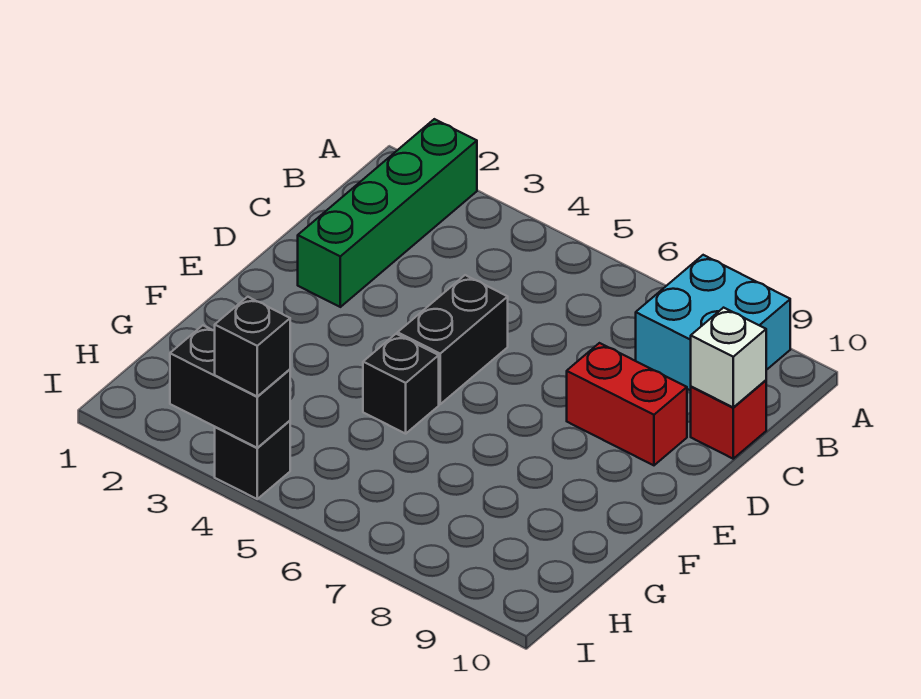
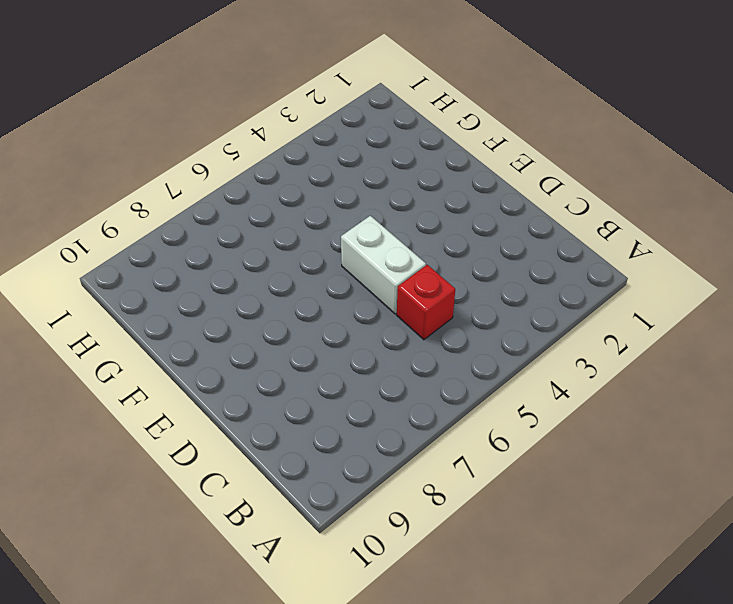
red 1x1 brick [397,265,455,340] -> red 1x1 brick moved to [691,380,766,459]
white 1x2 brick [341,216,426,314] -> black 1x2 brick [398,275,508,404]
none -> green 1x4 brick [298,119,477,307]
none -> cyan 2x2 brick [636,255,790,391]

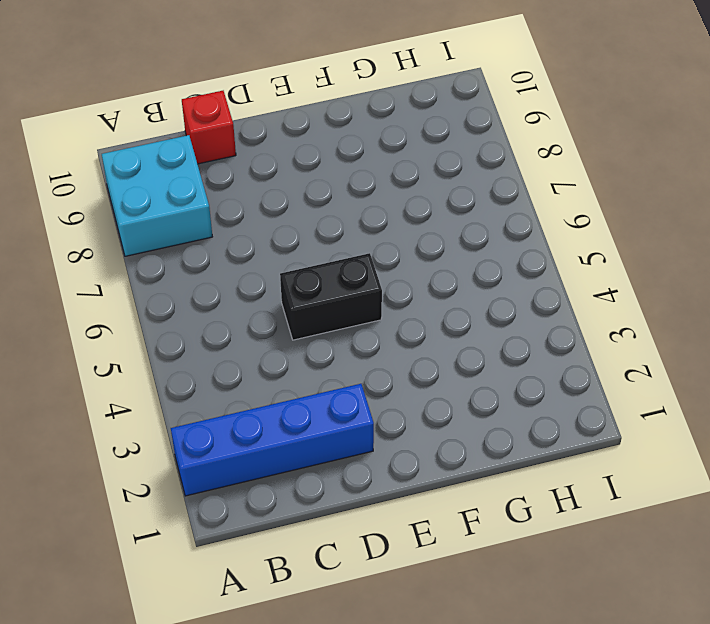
blue 1x4 brick [171,384,374,496] -> green 1x4 brick [298,119,477,307]
none -> red 1x2 brick [567,343,687,465]
none -> black 1x1 brick [363,334,439,434]

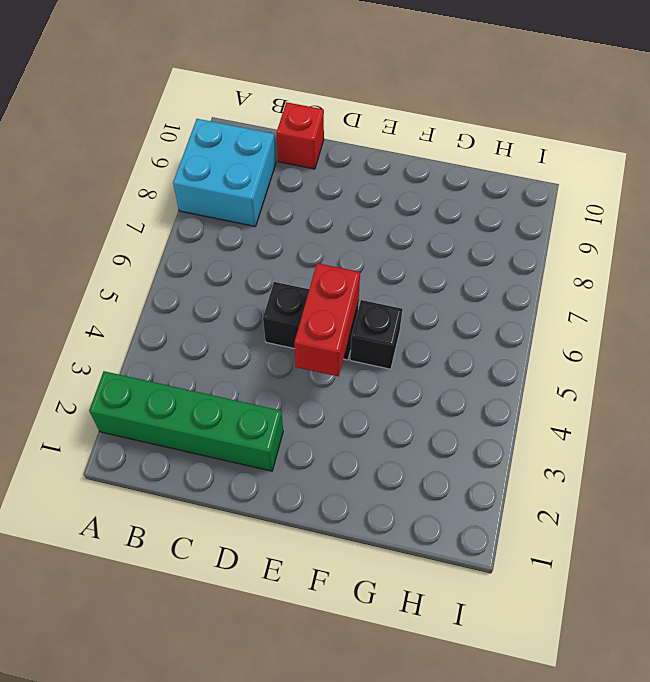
red 1x2 brick [294,263,360,376] -> red 1x2 brick moved to [567,343,687,465]
none -> black 1x1 brick [215,421,290,499]
none -> white 1x1 brick [691,308,766,408]

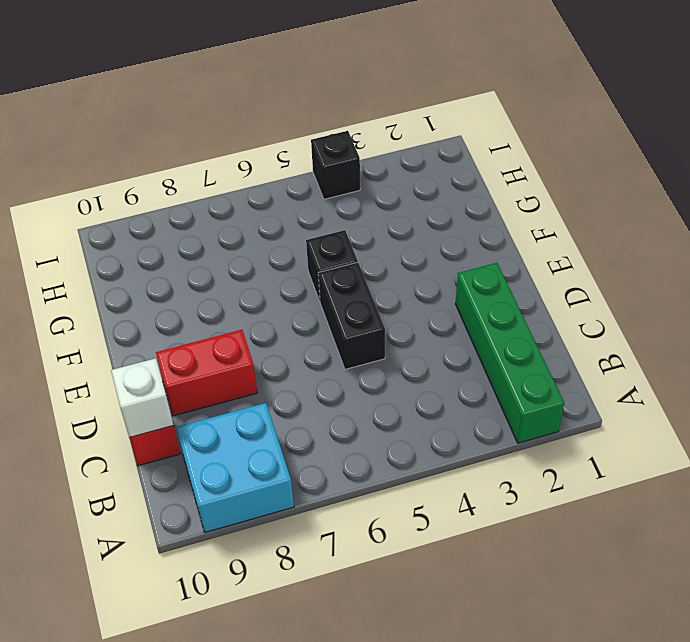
none -> black 1x2 brick [170,325,290,448]
none -> black 1x1 brick [215,297,290,396]

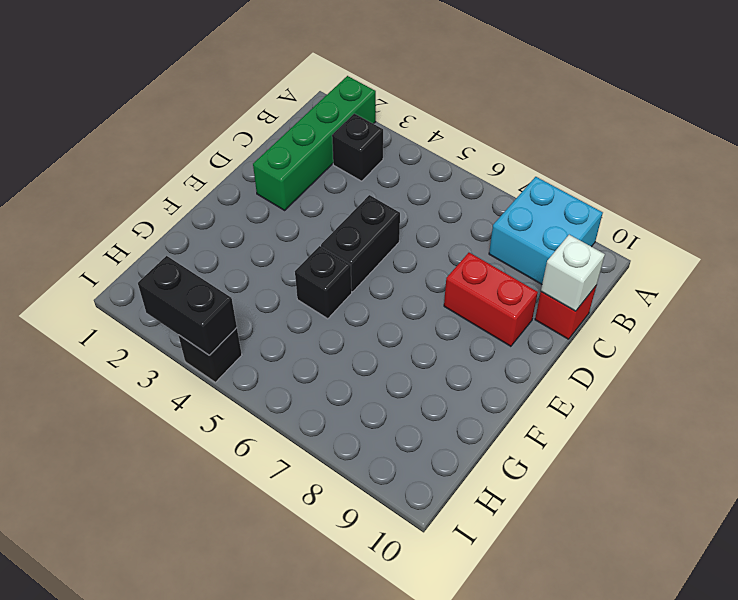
black 1x1 brick [332,114,383,181] -> black 1x1 brick moved to [215,297,290,396]

